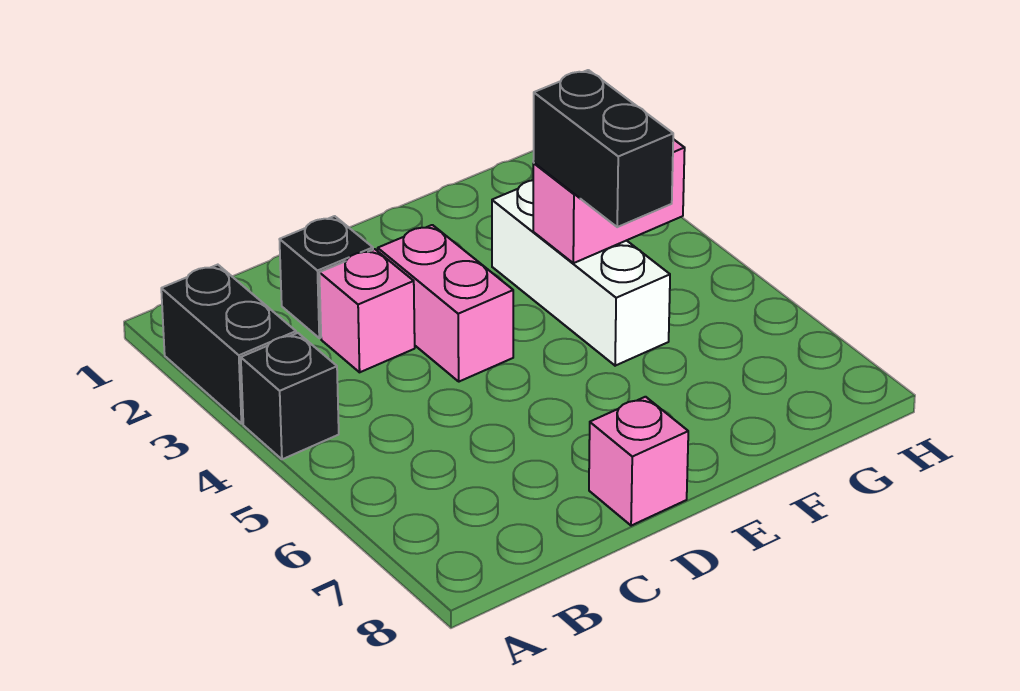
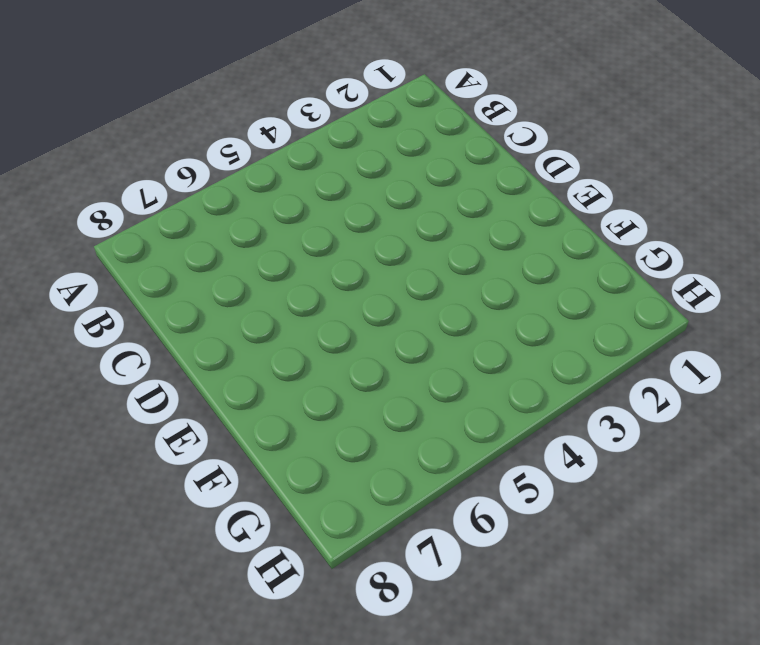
none -> black 1x2 brick [161,265,296,424]
none -> black 1x1 brick [241,333,339,459]

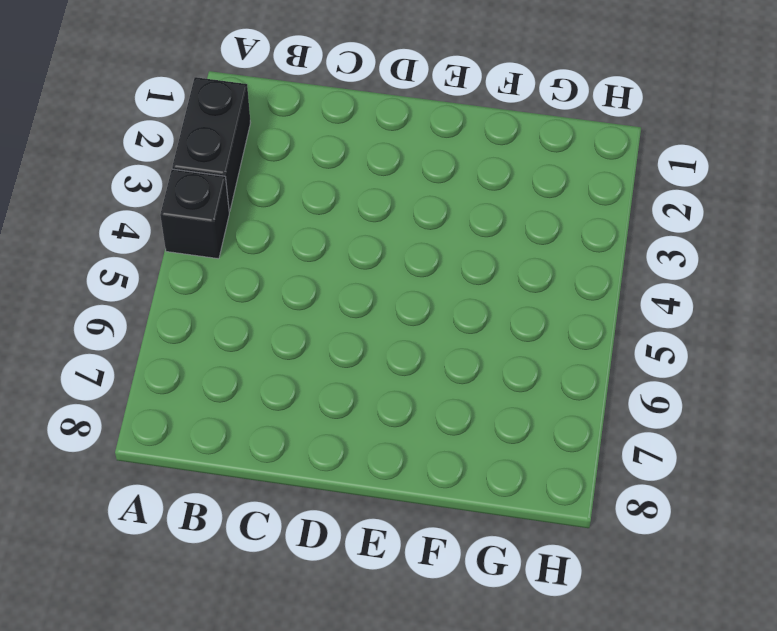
none -> black 1x1 brick [279,216,373,338]
none -> pink 1x1 brick [319,249,415,372]

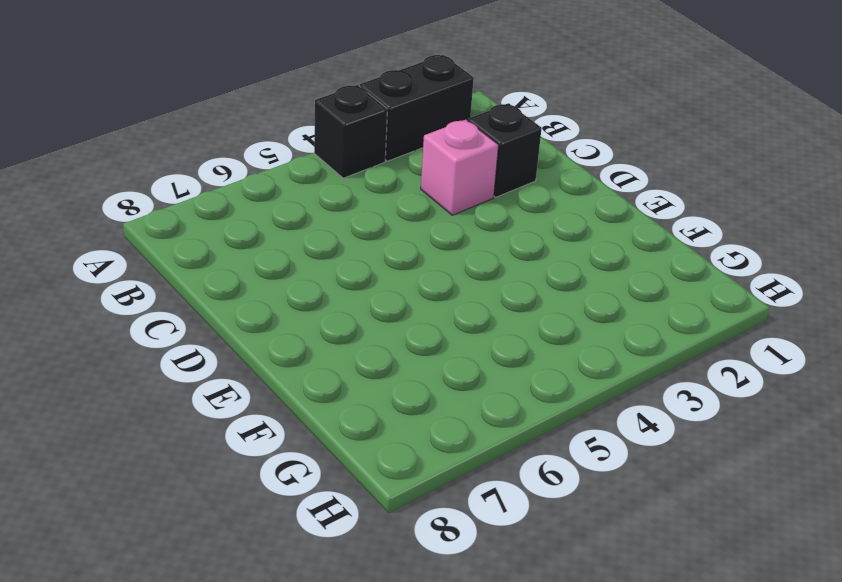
none -> pink 1x2 brick [378,225,513,382]
none -> pink 1x1 brick [589,397,688,526]

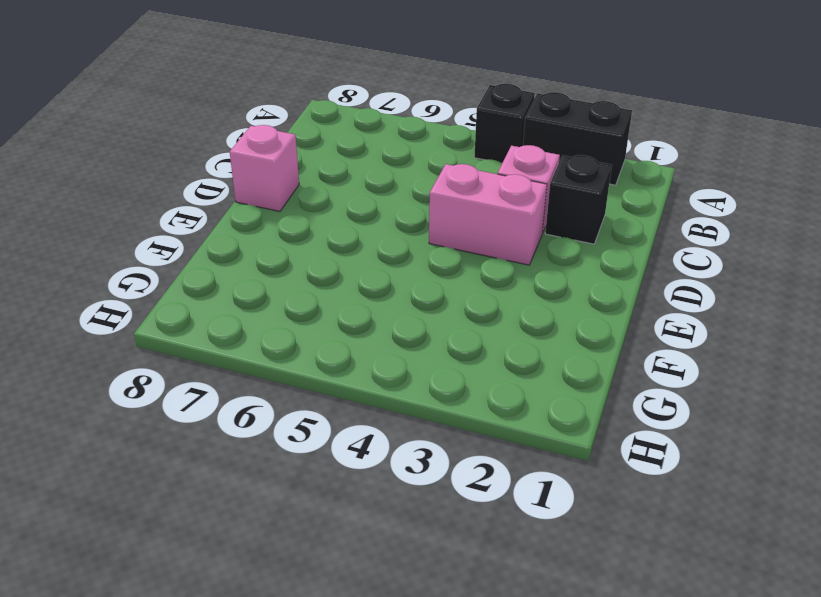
none -> white 1x3 brick [492,180,670,366]
none -> pink 1x2 brick [533,139,685,263]

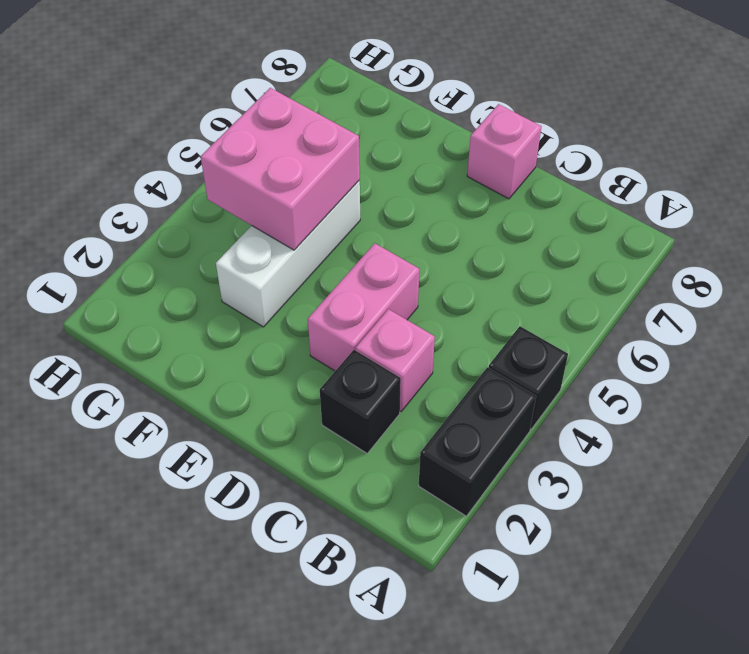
pink 2x2 brick [201,88,360,250] -> pink 1x2 brick [533,139,685,263]
none -> black 1x2 brick [533,70,673,227]

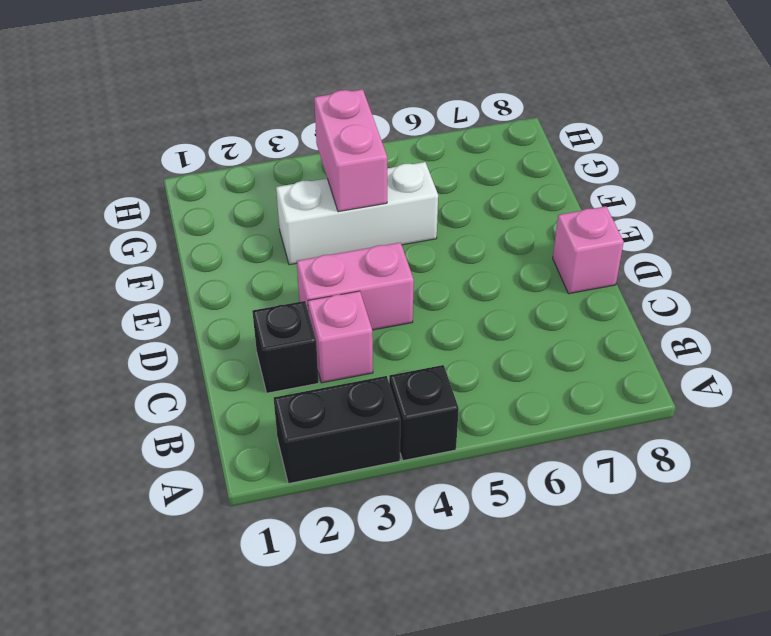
none -> black 1x2 brick [533,70,673,227]

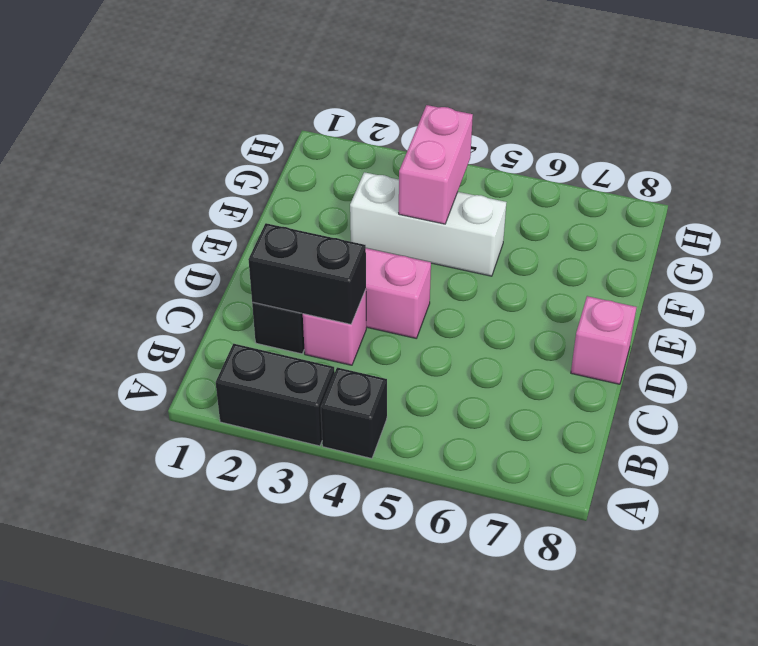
black 1x2 brick [248,223,366,324] -> black 1x2 brick moved to [533,70,673,227]

